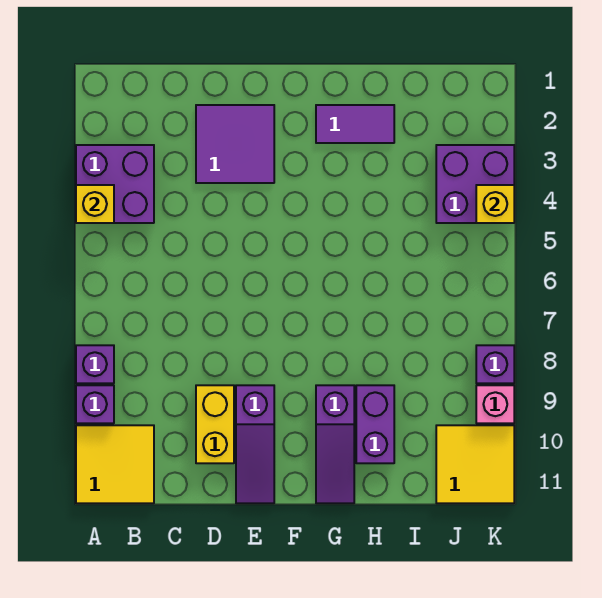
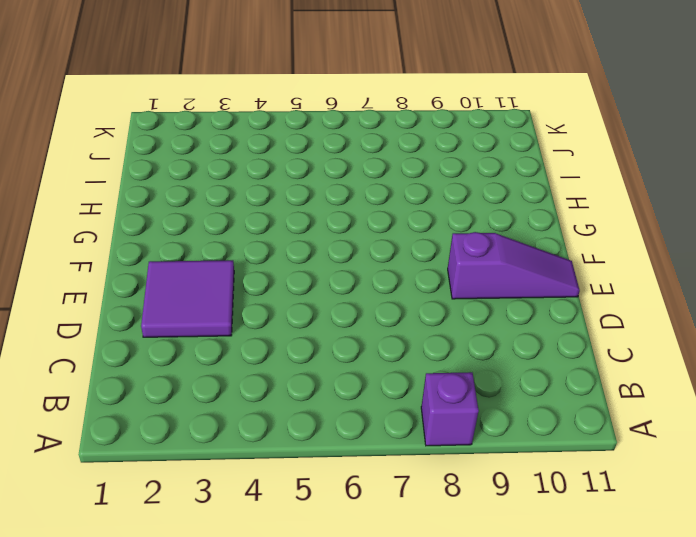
none -> purple 2x2 brick [76,145,154,223]
none -> purple 1x1 brick [76,385,114,423]
none -> yellow 2x2 tile [76,425,154,503]

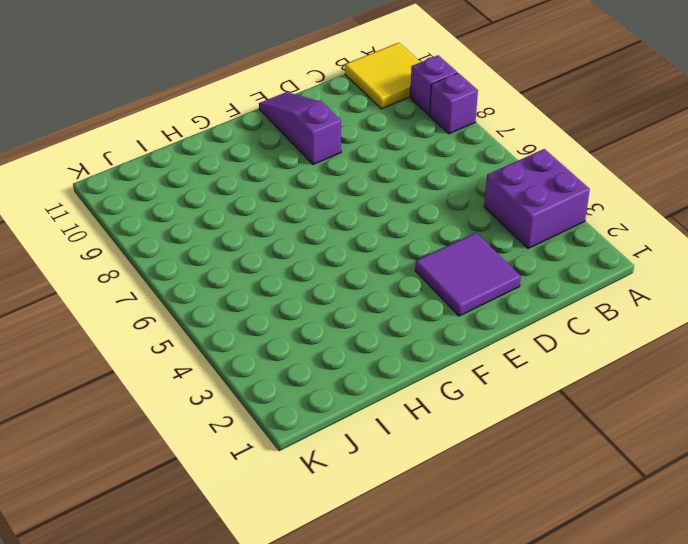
none -> yellow 1x2 brick [196,385,234,463]
none -> purple 1x2 tile [316,105,394,143]
none -> purple 1x3 slope [316,385,354,503]

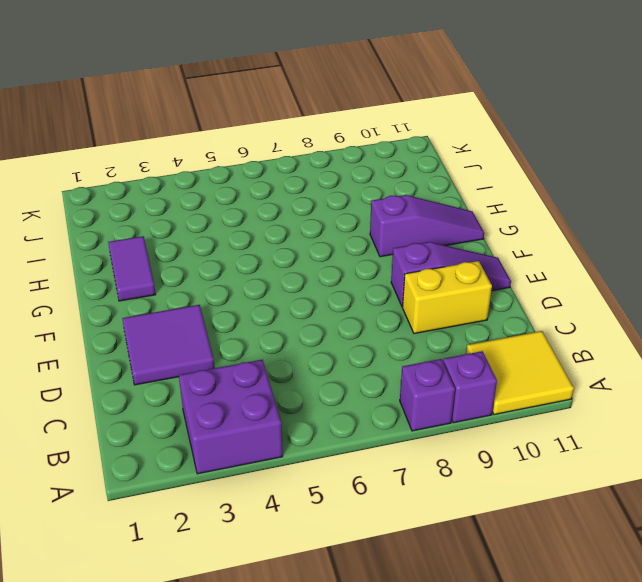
none -> purple 1x2 brick [356,385,394,463]
none -> purple 2x2 brick [436,145,514,223]
none -> yellow 2x2 tile [436,425,514,503]

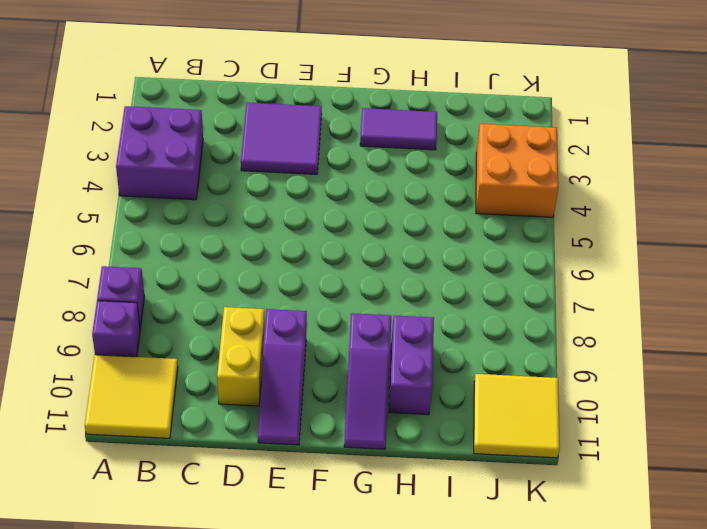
orange 2x2 brick [476,124,558,217] -> purple 2x2 brick [436,145,514,223]
none -> purple 1x1 brick [476,345,514,383]
none -> pink 1x1 brick [476,385,514,423]
none -> yellow 1x1 brick [76,185,114,223]

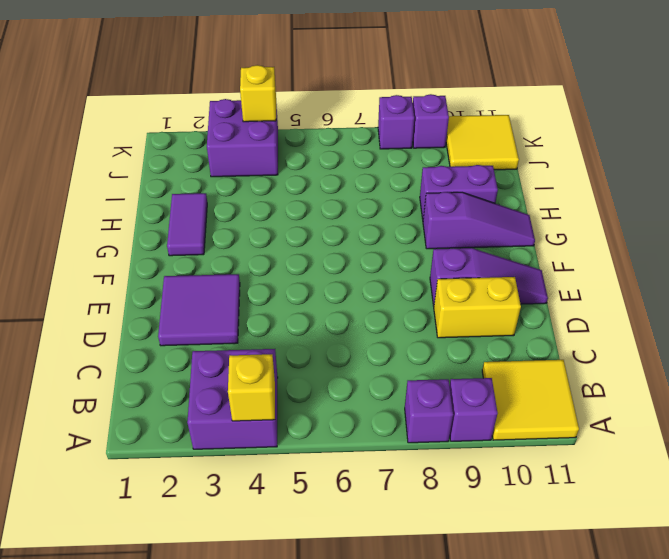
purple 1x1 brick [413,94,449,148] -> pink 1x1 brick [476,385,514,423]

